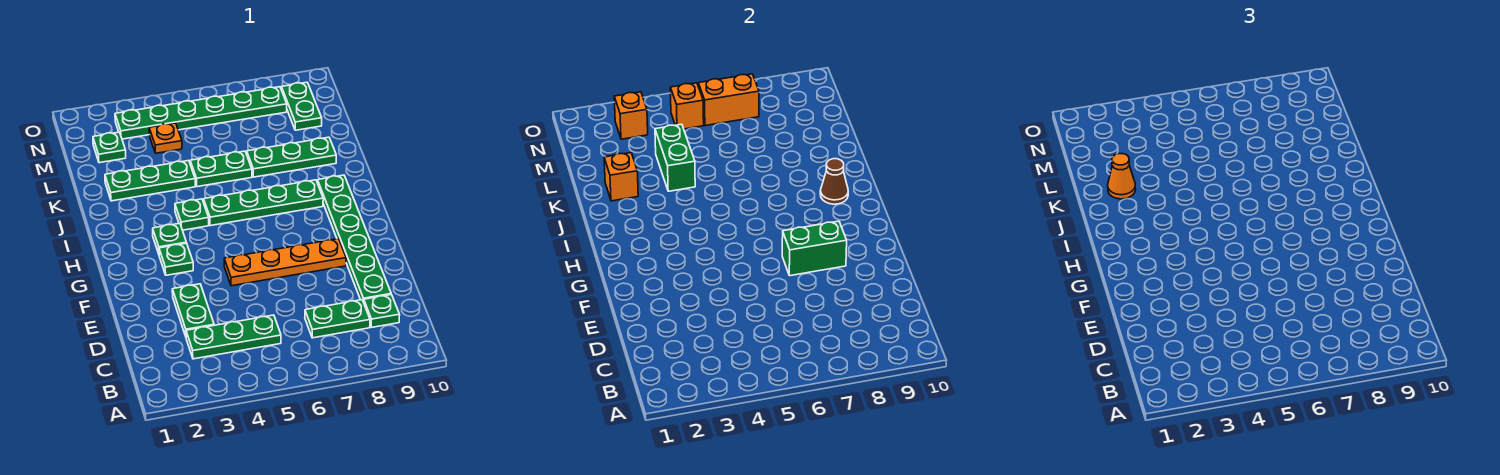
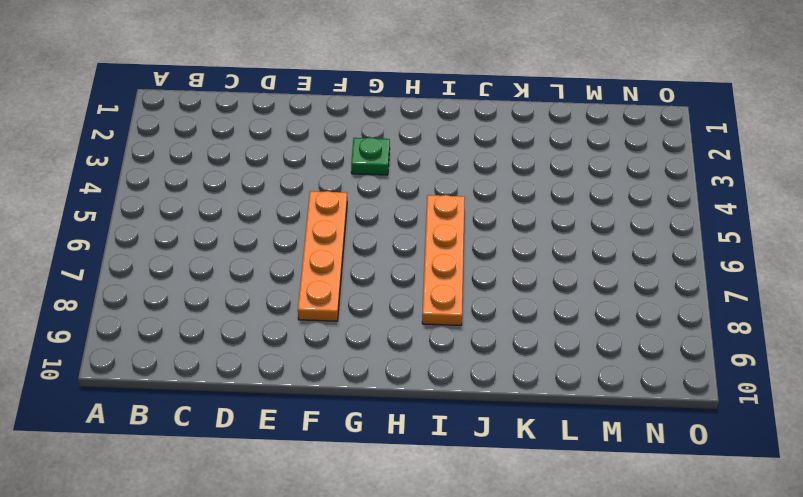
orange 1x4 plate [422,195,465,325] -> green 1x4 plate [204,180,323,226]
none -> green 1x3 plate [186,315,281,359]
none -> green 1x2 plate [305,300,370,338]
none -> green 1x1 plate [364,295,400,327]

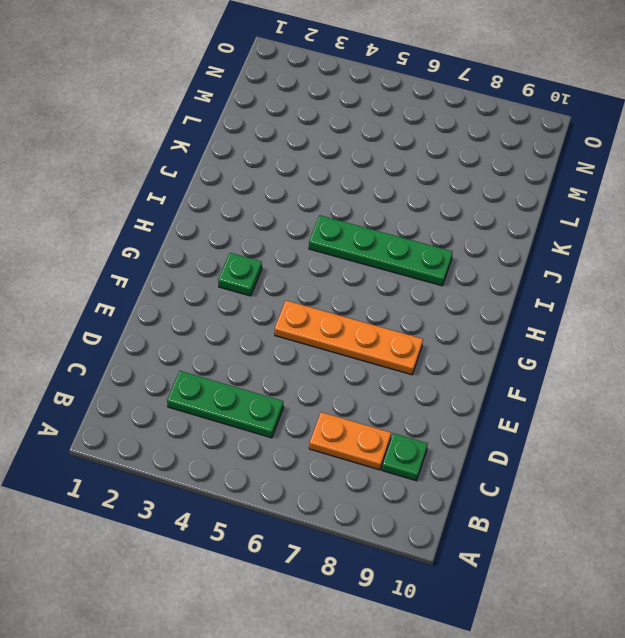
orange 1x2 plate [309,412,391,470] -> green 1x2 plate [305,300,370,338]
none -> green 1x2 plate [172,284,214,336]
none -> green 1x6 plate [317,175,391,302]
none -> green 1x1 plate [153,223,186,254]

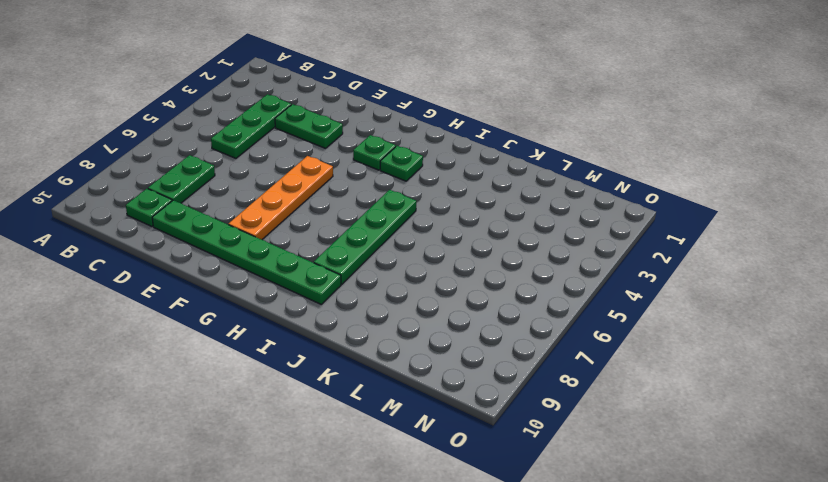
none -> green 1x1 plate [175,199,209,230]
none -> green 1x3 plate [105,161,195,201]
none -> green 1x2 plate [190,151,252,187]

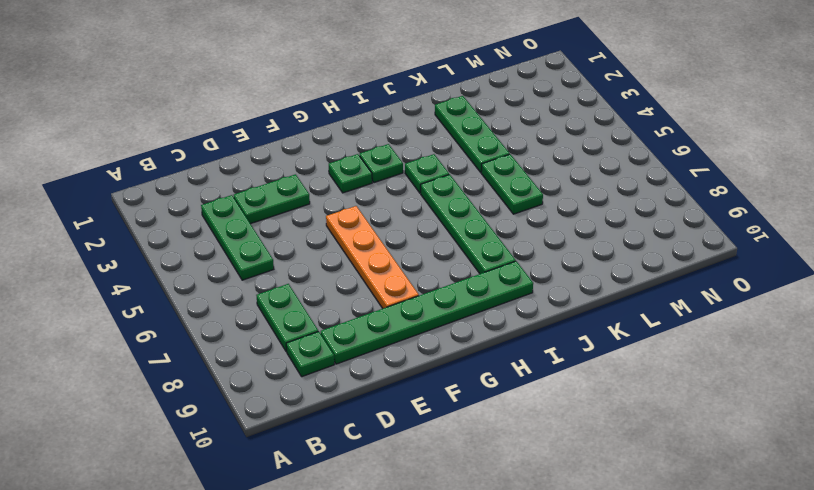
none -> green 1x3 plate [247,137,336,177]
none -> green 1x1 plate [93,132,126,163]
none -> orange 1x1 plate [149,123,182,153]

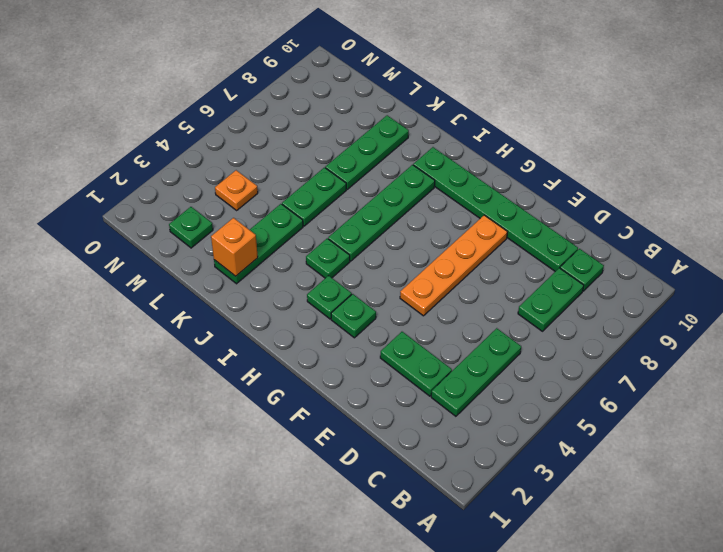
none -> green 1x2 plate [281,82,322,130]
none -> green 1x6 plate [115,87,287,139]
none -> green 1x2 brick [782,221,847,276]

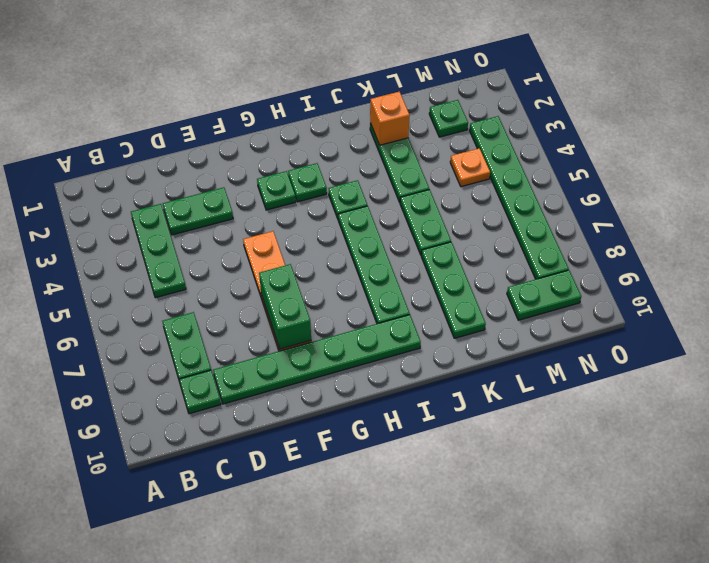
none -> brown 1x1 cone [820,159,848,204]
none -> green 1x2 brick [655,124,695,191]
none -> orange 1x1 brick [614,92,648,139]

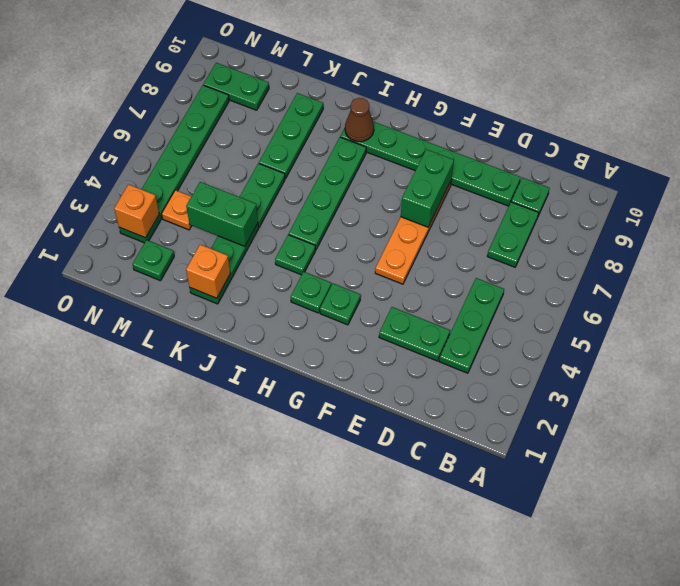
none -> orange 1x1 brick [670,83,704,129]
none -> orange 1x2 brick [698,74,759,126]
none -> orange 1x1 cone [1108,154,1136,199]

